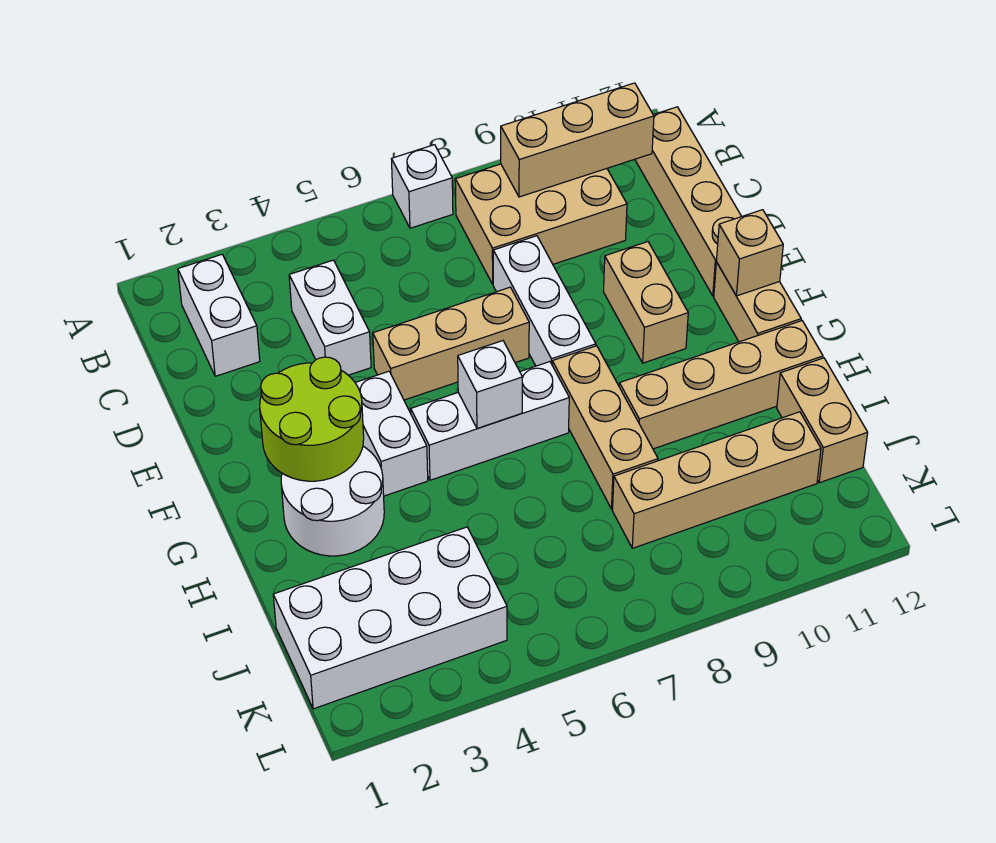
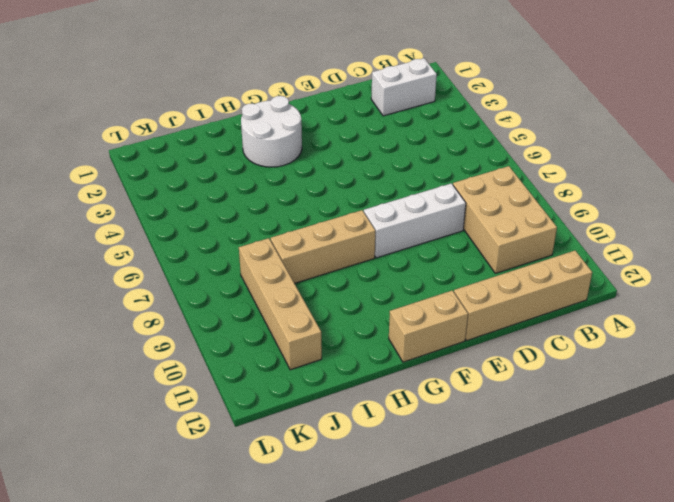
none -> white 1x1 brick [392,145,453,228]
none -> white 1x2 brick [289,260,371,375]
none -> tan 1x3 brick [373,287,529,400]

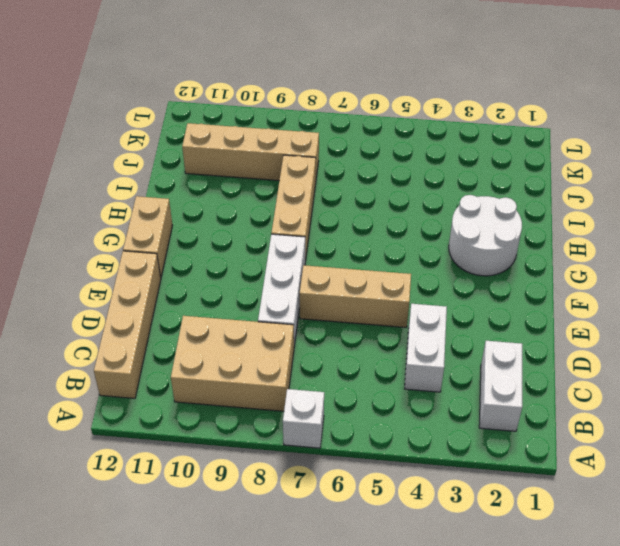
none -> tan 1x2 brick [603,242,688,363]
none -> white 1x2 brick [355,371,428,496]
none -> white 1x3 brick [411,362,569,480]

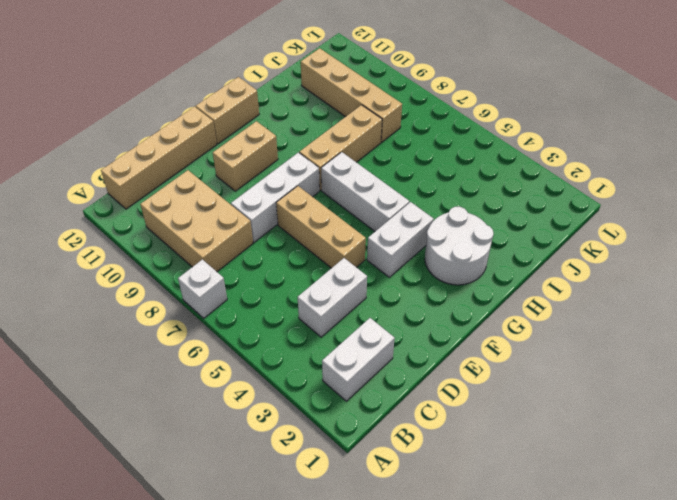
none -> tan 1x4 brick [619,321,823,449]
none -> tan 1x2 brick [777,358,868,483]
none -> white 2x4 brick [273,527,507,709]

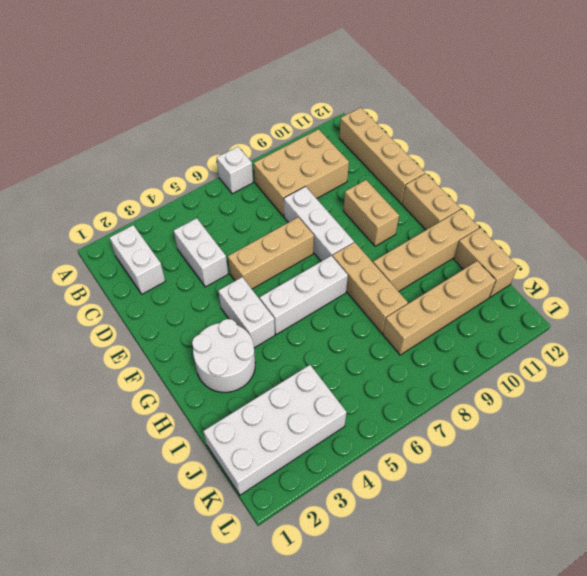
none -> tan 1x3 brick [501,83,654,197]
none -> lime 2x2 round brick [260,357,364,481]
none -> tan 1x1 brick [716,210,783,296]

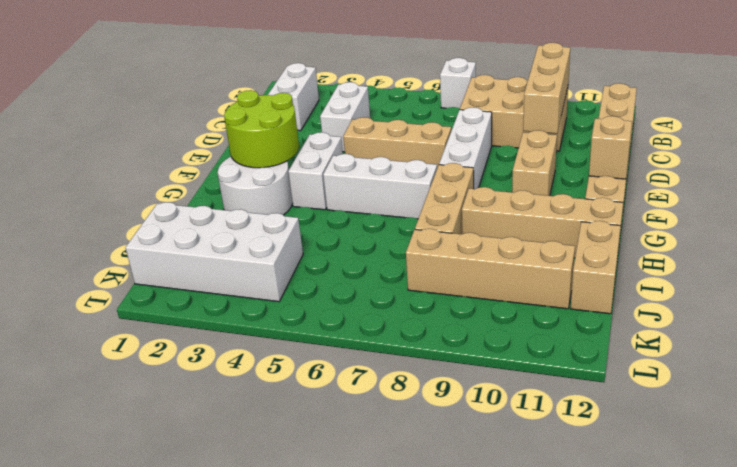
tan 1x3 brick [523,43,570,134] -> tan 1x3 brick turned to [501,83,654,197]
none -> white 1x1 brick [458,341,522,429]

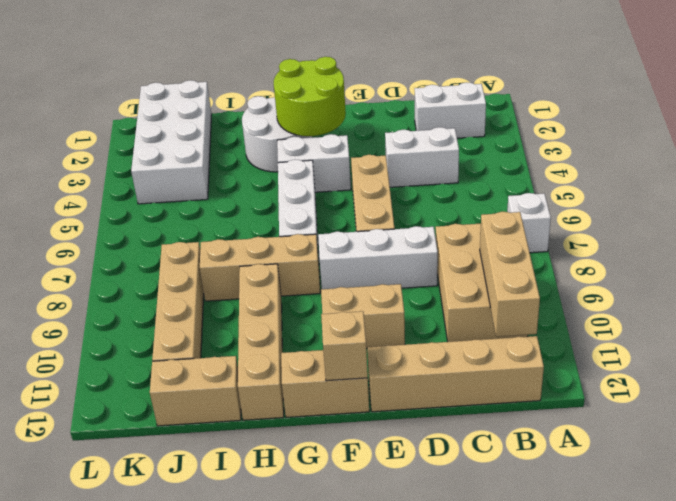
none -> white 1x1 brick [458,341,522,429]

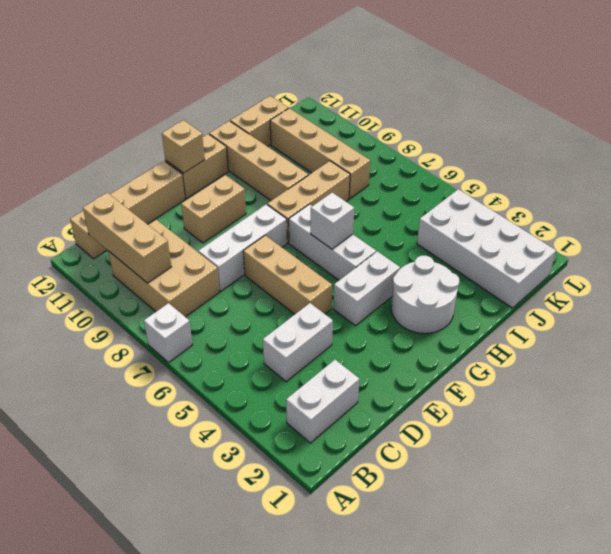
none -> lime 2x2 round brick [260,357,364,481]

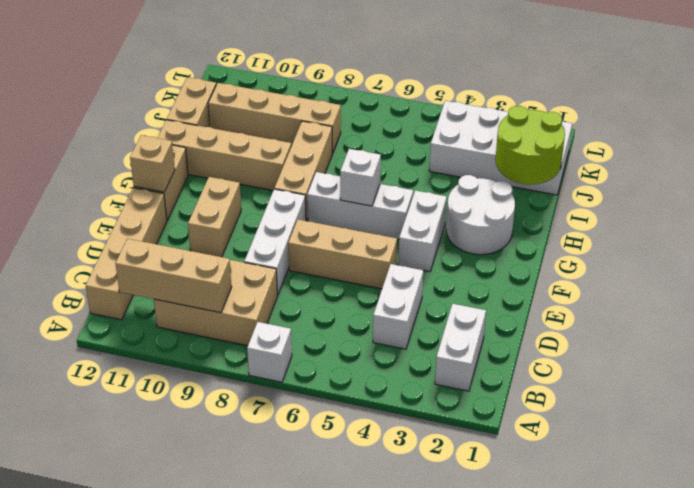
lime 2x2 round brick [495,106,565,185] -> lime 2x2 round brick moved to [260,357,364,481]

